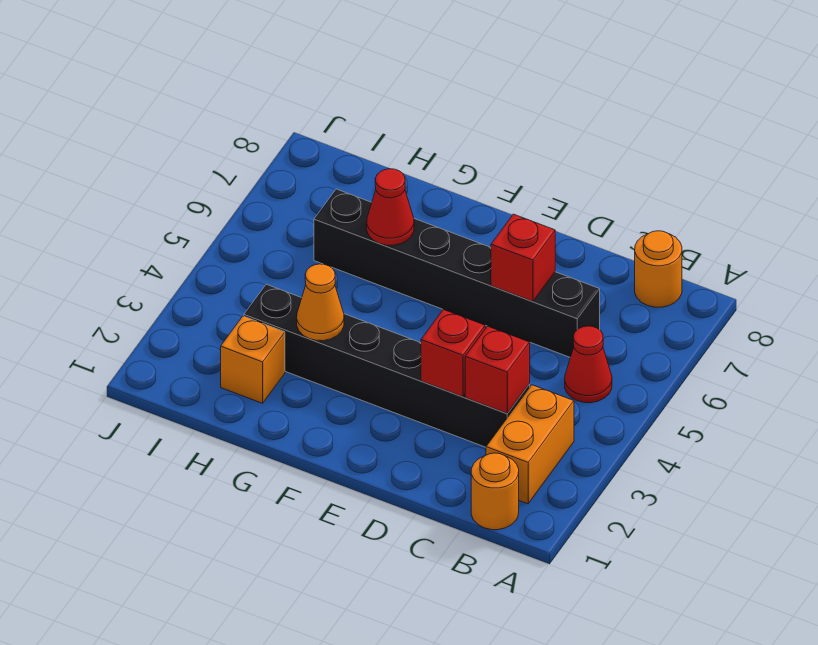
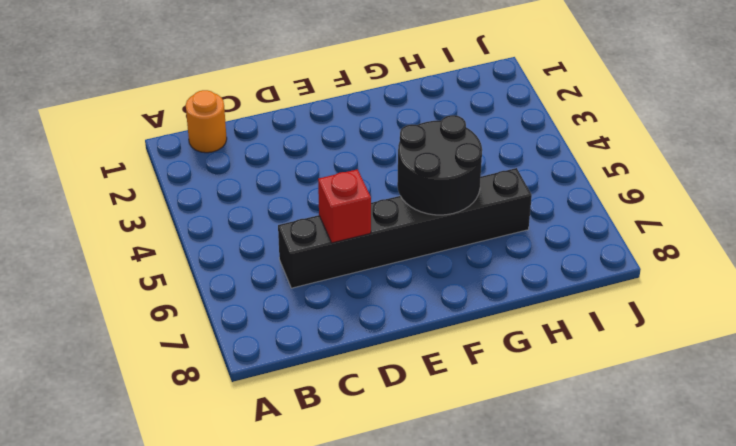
black 2x2 round brick [397,115,482,215] -> red 1x1 cone [367,169,414,245]
none -> orange 1x2 brick [486,385,574,504]
none -> red 1x1 cone [565,326,612,403]
none -> orange 1x1 round brick [635,231,682,307]

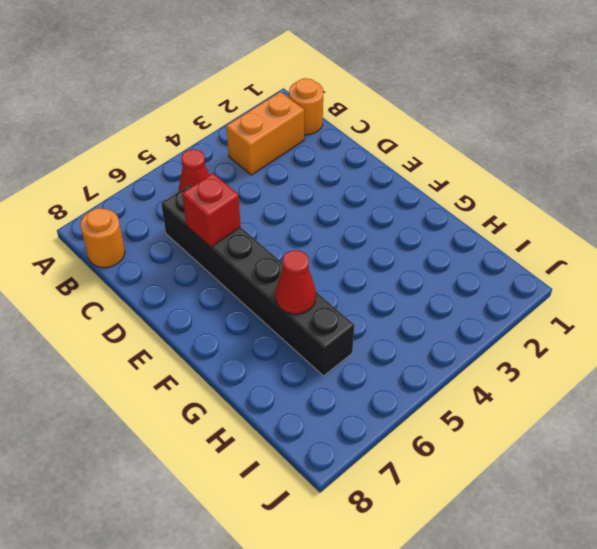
none -> black 1x6 brick [244,284,530,447]
none -> orange 1x1 brick [221,316,285,403]
none -> red 1x1 brick [465,326,530,413]

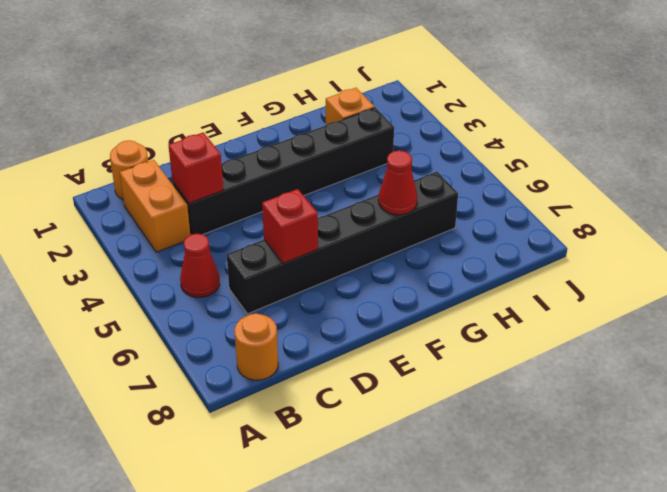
none -> red 1x1 brick [421,309,485,397]
none -> orange 1x1 cone [297,264,344,341]

